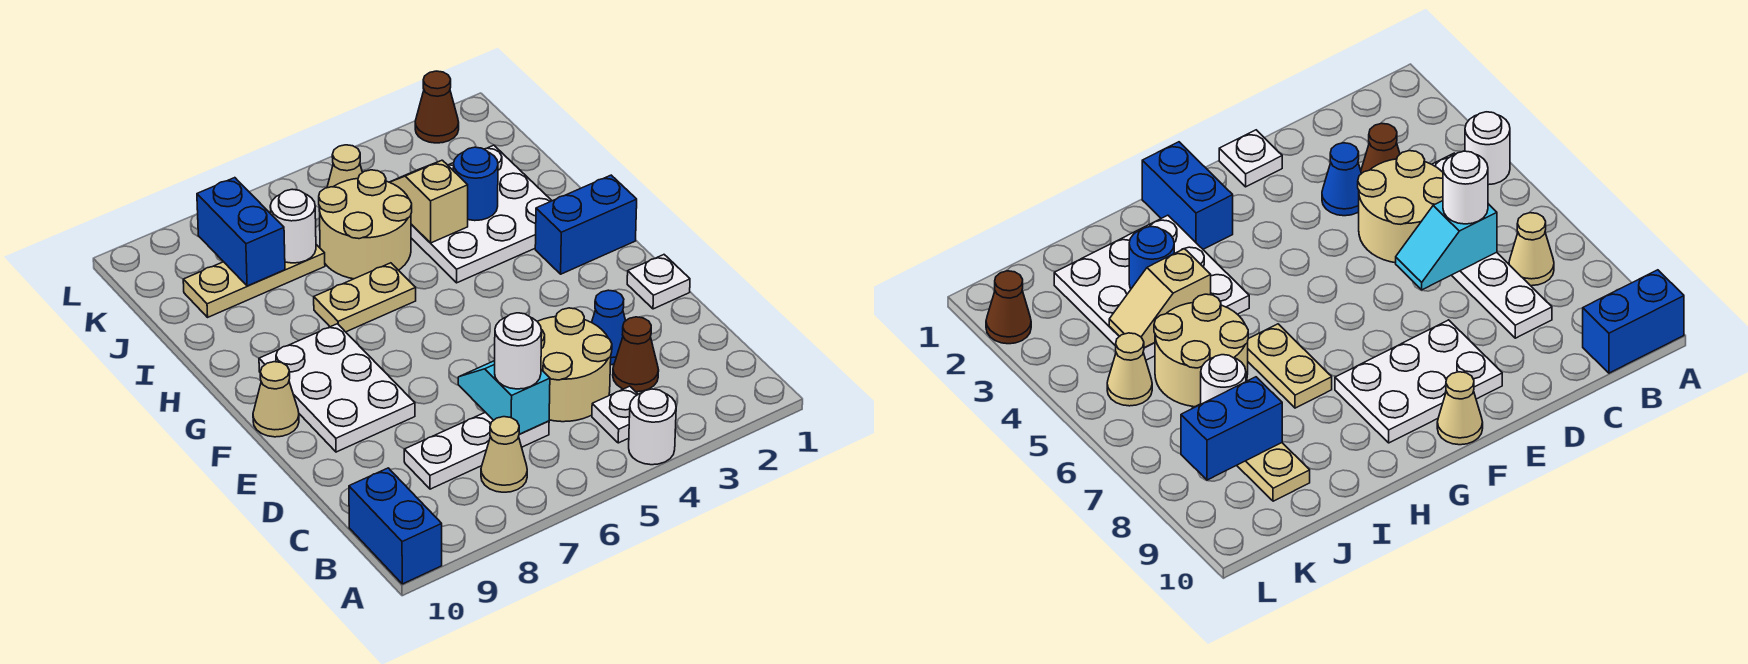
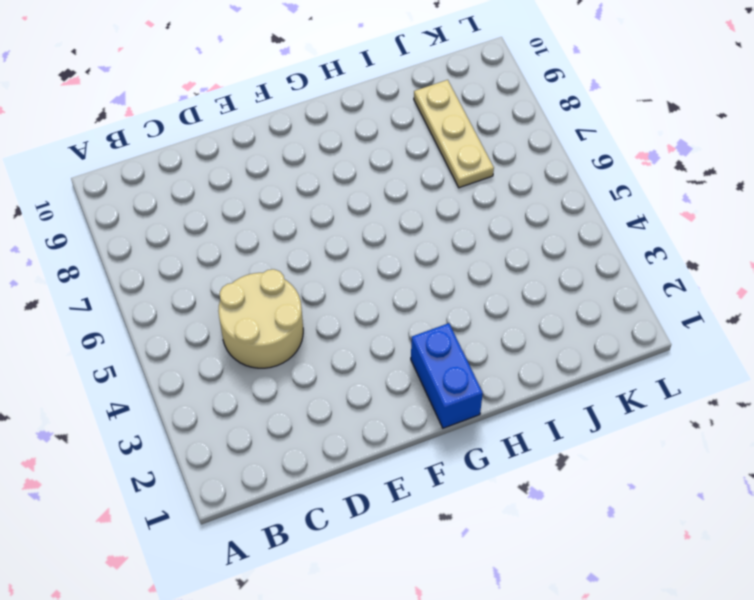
none -> white 1x1 round brick [629,389,676,465]
none -> blue 1x2 brick [349,468,442,584]
none -> white 1x1 plate [592,386,638,443]

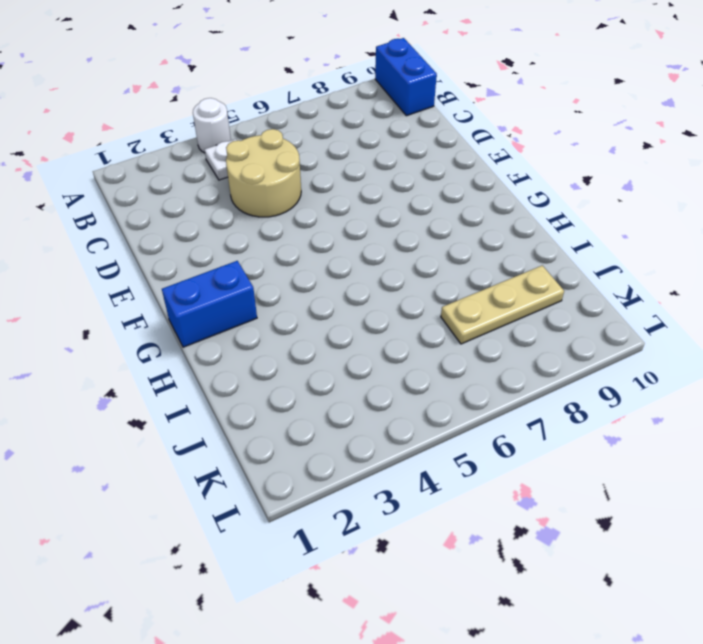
none -> tan 1x1 cone [481,417,527,492]
none -> brown 1x1 cone [613,317,659,392]
none -> white 1x3 plate [404,412,549,489]

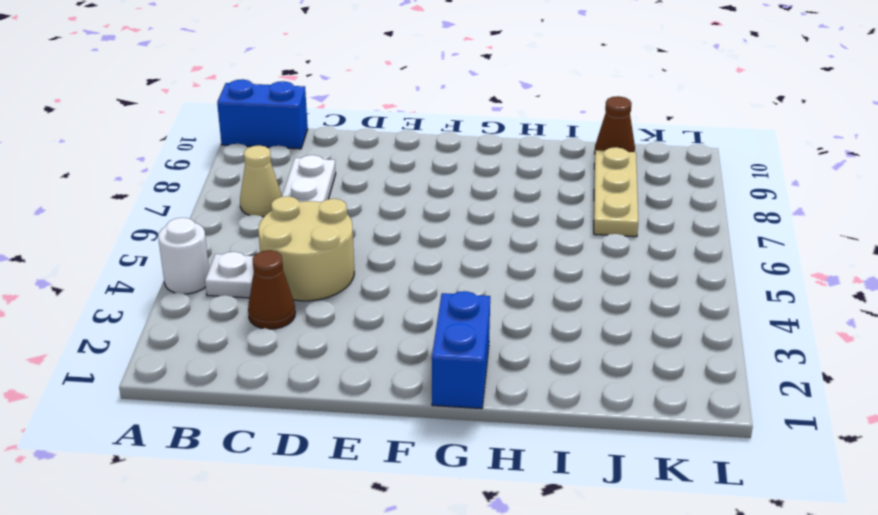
brown 1x1 cone [595,96,635,152] -> brown 1x1 cone moved to [415,71,459,143]
none -> blue 1x1 cone [592,290,626,365]
none -> white 1x1 plate [627,255,690,309]
none -> white 2x3 plate [259,324,415,452]

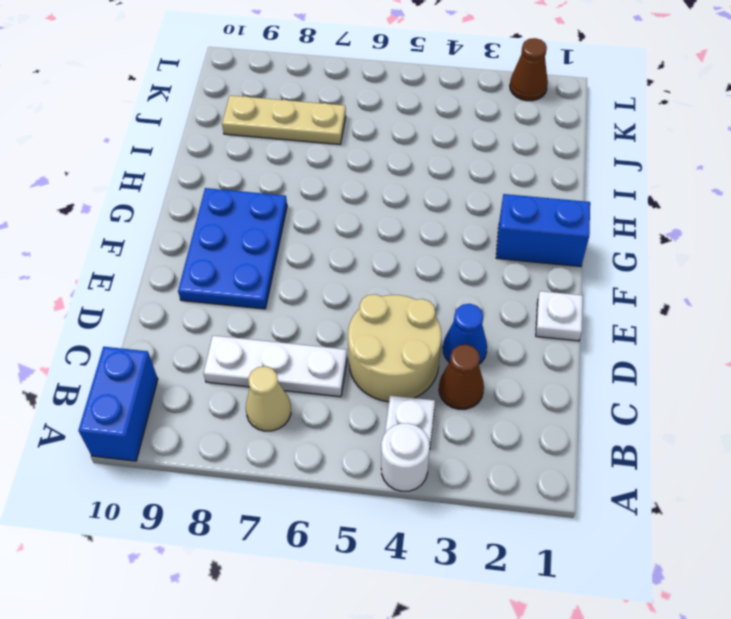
blue 2x3 plate [178,188,287,309] -> white 2x3 plate [259,324,415,452]
none -> tan 1x1 cone [253,362,299,437]
none -> white 3x3 plate [411,145,552,283]
none -> tan 1x2 plate [314,263,416,332]

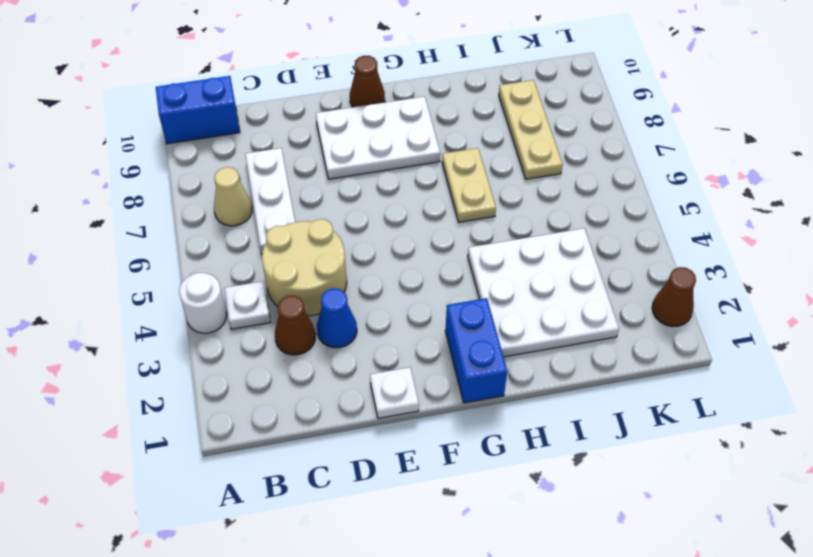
brown 1x1 cone [350,56,385,107] -> tan 1x1 cone [253,362,299,437]
none -> tan 2x2 round brick [319,170,412,279]
none -> tan 1x1 cone [327,145,362,188]
none -> cyan 1x2 slope [458,361,550,434]

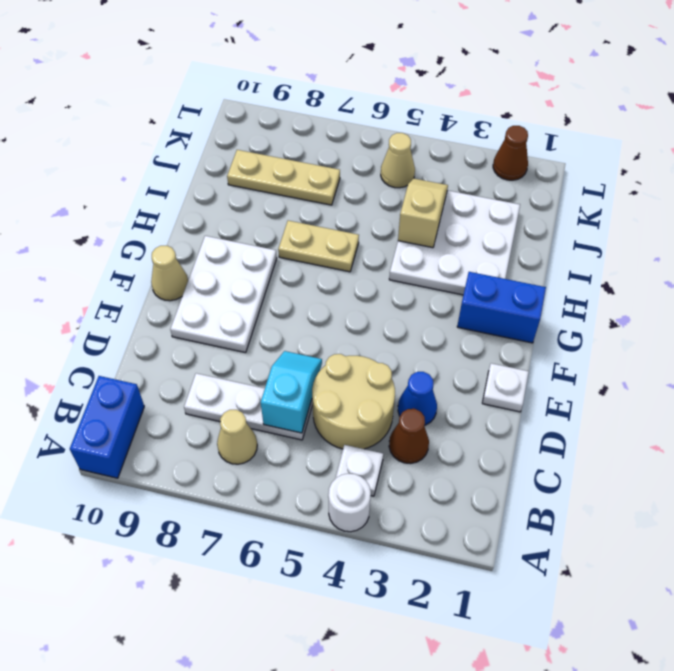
none -> tan 2x2 round brick [319,170,412,279]
none -> blue 1x1 round brick [453,147,498,221]
none -> white 1x1 round brick [270,189,316,263]

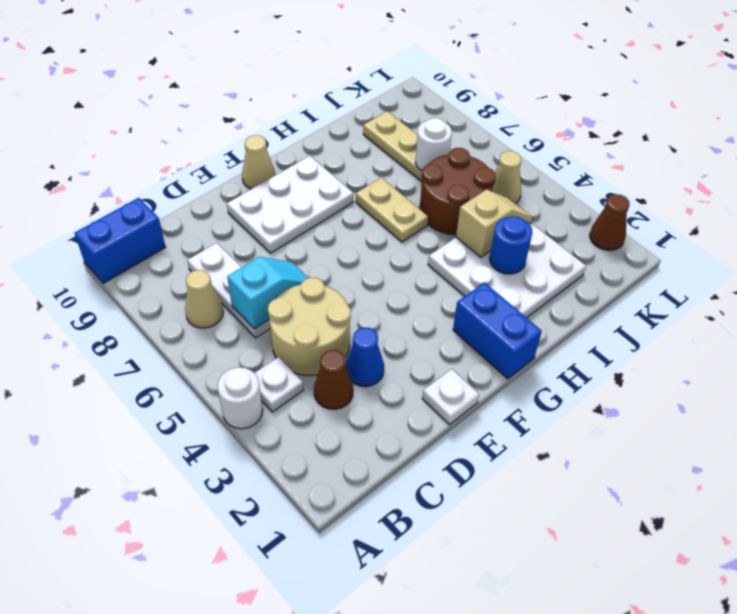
brown 2x2 round brick [420,148,496,235] -> tan 2x2 round brick [319,170,412,279]
none -> blue 1x2 brick [197,178,285,286]
none -> white 1x1 round brick [495,313,542,389]

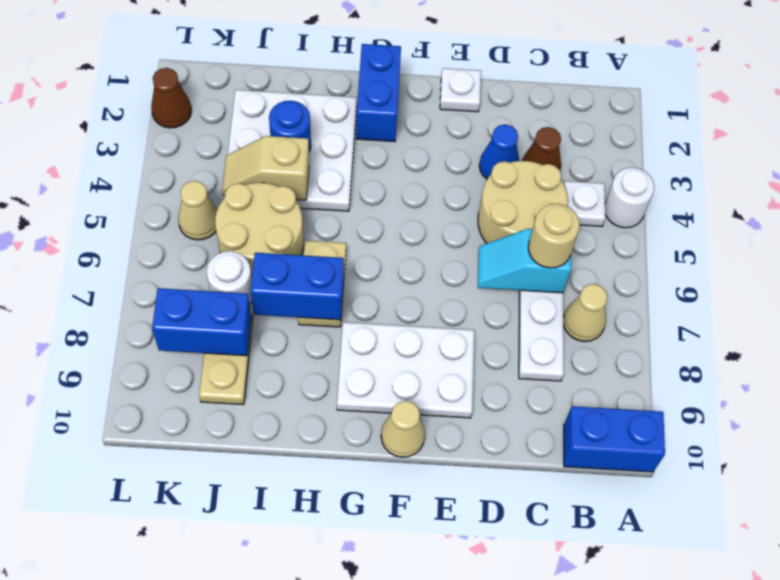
tan 1x1 round brick [528,204,580,268] -> white 1x1 round brick [495,313,542,389]
blue 1x2 brick [251,253,344,320] -> none

